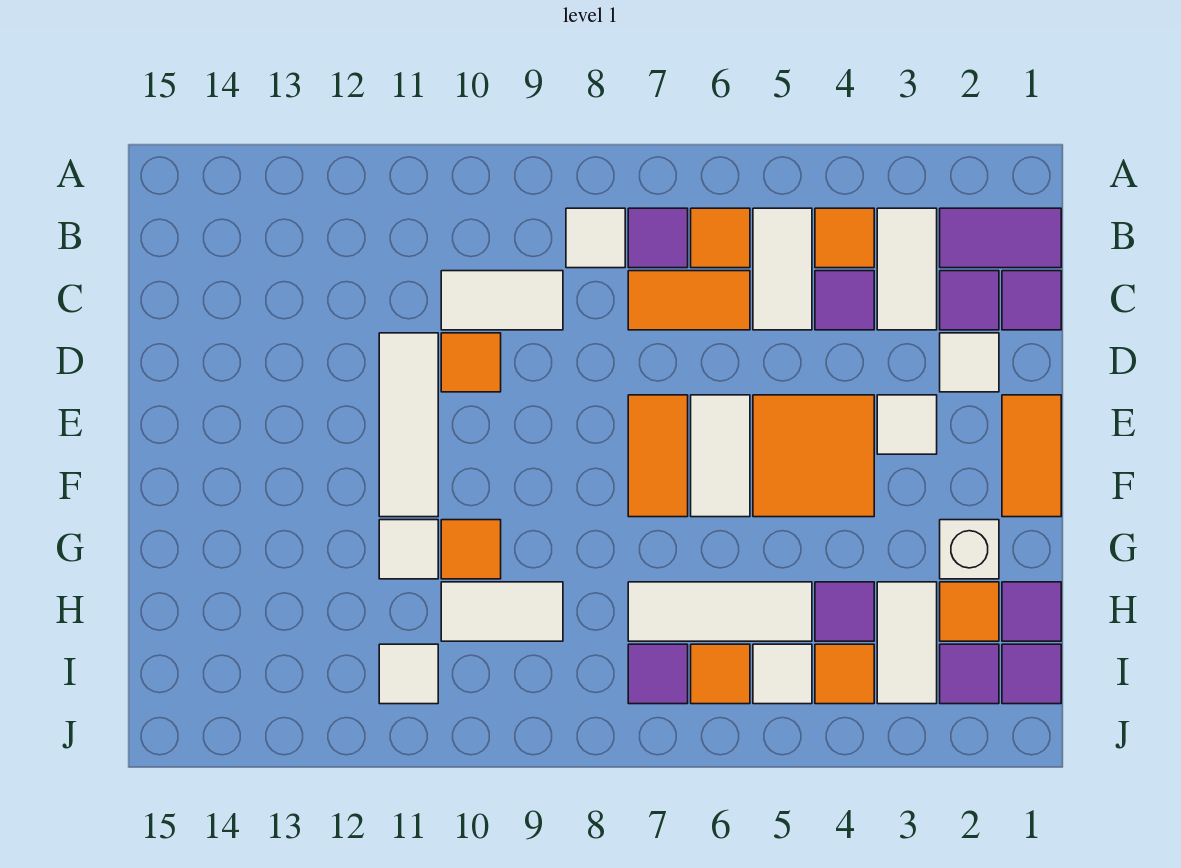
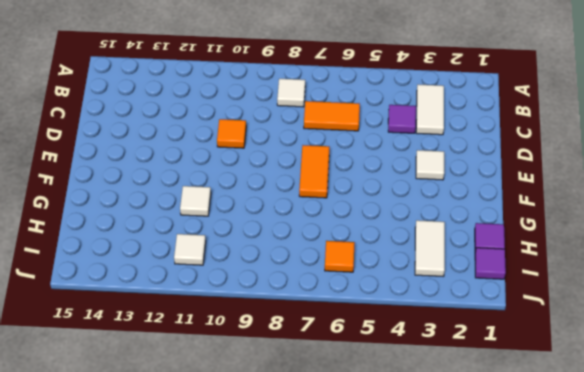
none -> purple 1x2 tile [940,208,1061,268]
none -> orange 1x1 tile [815,208,874,268]
none -> white 1x2 tile [753,208,812,330]
none -> orange 1x1 tile [691,208,750,268]

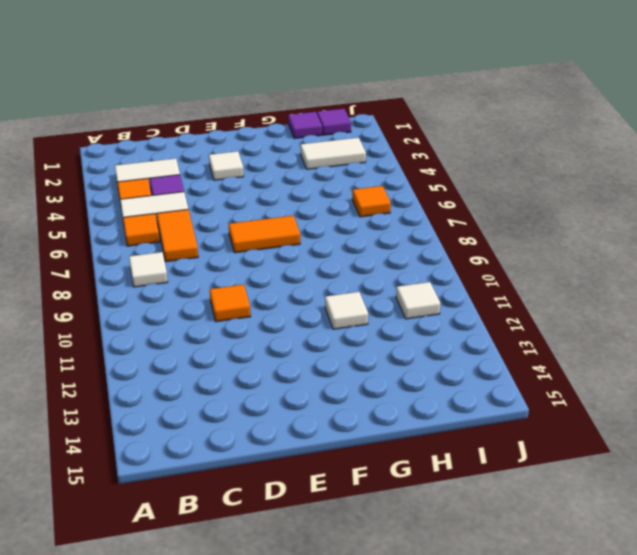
none -> purple 1x2 tile [940,208,1061,268]
none -> purple 1x1 tile [628,208,688,268]
none -> purple 1x1 tile [1002,271,1061,330]
none -> purple 1x1 tile [940,271,999,330]

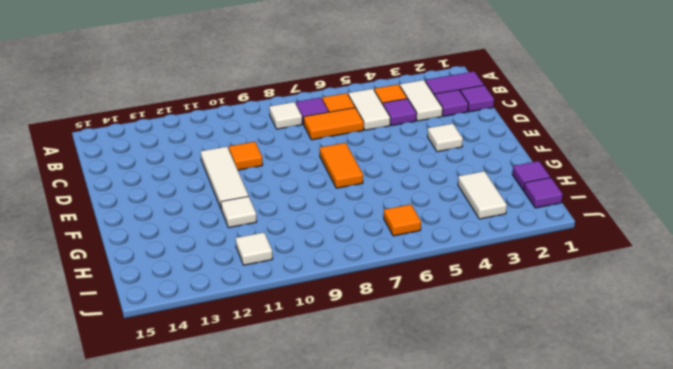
none -> white 1x2 tile [441,271,563,330]
none -> white 1x1 tile [940,333,999,392]
none -> orange 1x2 tile [1002,395,1061,517]
none -> orange 2x2 tile [753,395,874,517]

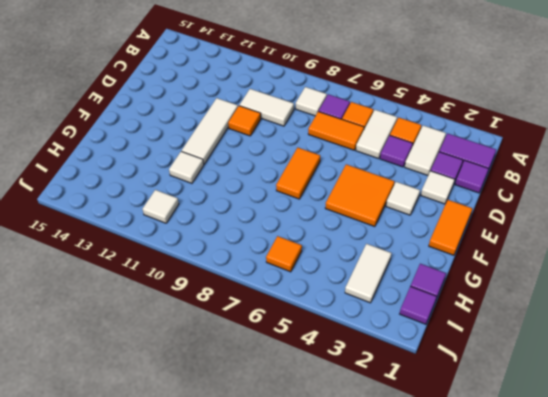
none -> white 1x2 tile [691,395,750,517]
none -> white 1x1 brick [940,520,999,579]
none -> orange 1x1 tile [441,520,501,579]
none -> orange 1x1 tile [940,582,999,641]

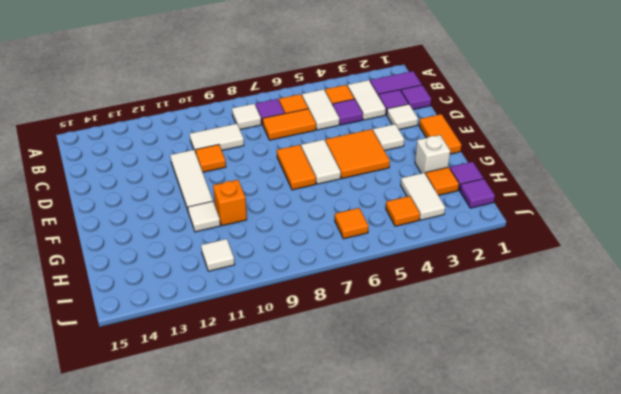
orange 1x1 brick [213,180,247,226] -> orange 1x1 tile [441,520,501,579]
none -> purple 1x1 tile [815,582,874,641]
none -> white 1x3 tile [628,582,812,641]
none -> white 1x2 tile [441,582,563,641]
none -> purple 1x1 tile [940,644,999,704]

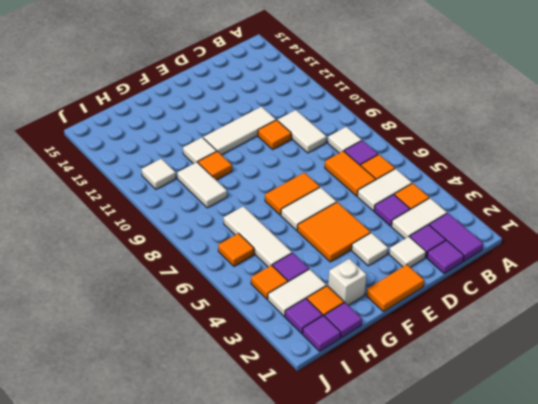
none -> white 1x1 tile [753,644,812,704]
none -> purple 1x1 tile [628,644,688,704]

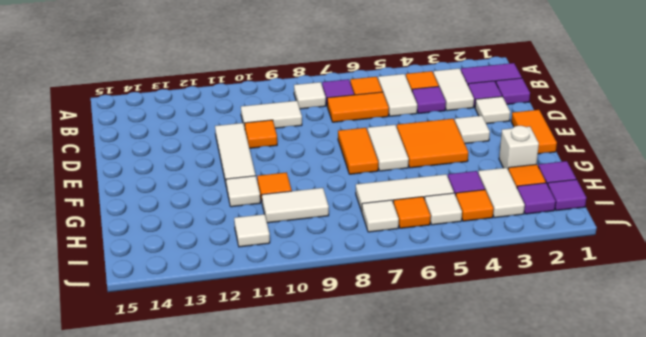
white 1x1 tile [362,200,399,232] -> purple 1x1 tile [628,644,688,704]

